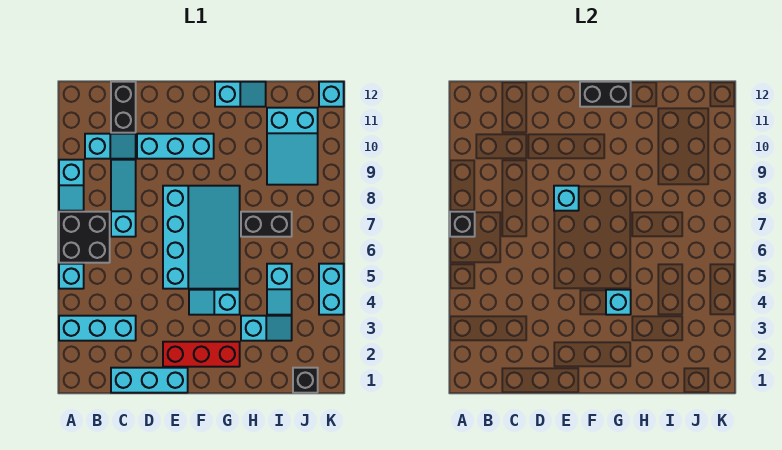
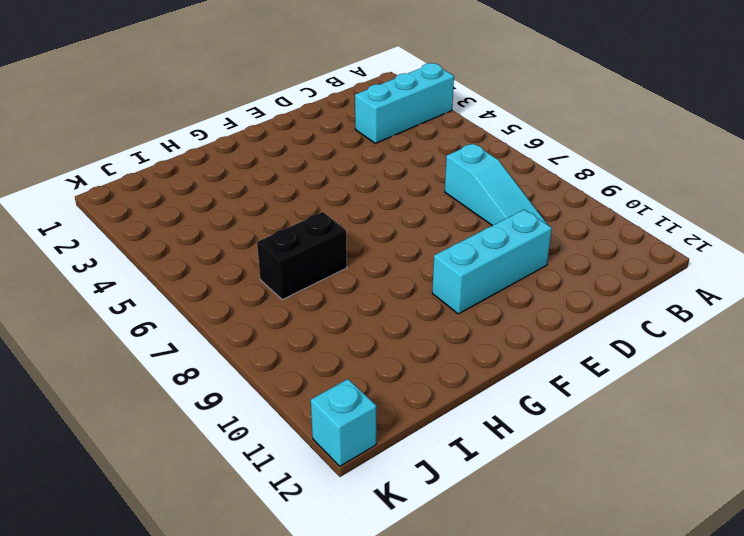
none -> cyan 1x1 brick [59,264,84,289]
none -> black 2x2 brick [59,212,110,263]
none -> cyan 1x2 slope [59,160,84,211]

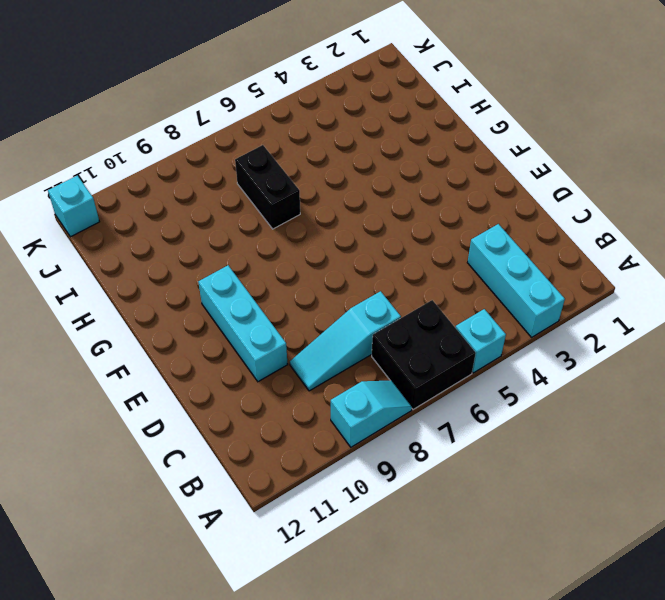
none -> cyan 1x2 slope [85,134,136,159]
none -> cyan 1x3 brick [111,368,188,393]
none -> black 1x2 brick [111,82,136,133]

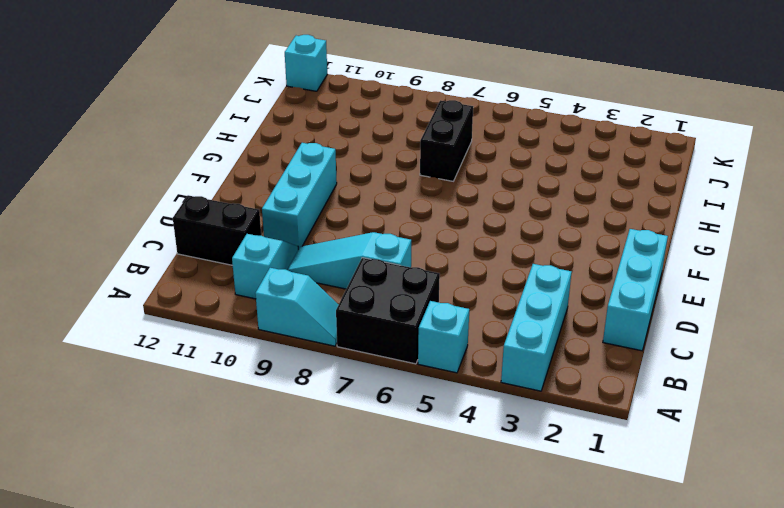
none -> red 1x3 brick [163,342,240,367]
none -> cyan 3x4 slope [163,186,240,289]
none -> cyan 1x2 slope [189,290,240,315]

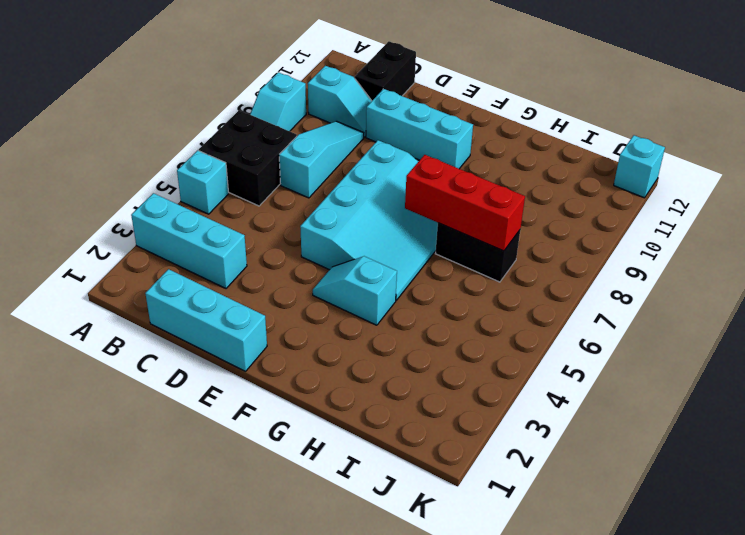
red 1x3 brick [405,155,525,251] -> red 1x3 brick moved to [163,342,240,367]
none -> cyan 1x2 slope [215,82,266,107]
none -> cyan 1x2 slope [241,316,292,341]
none -> cyan 1x2 slope [267,264,292,315]

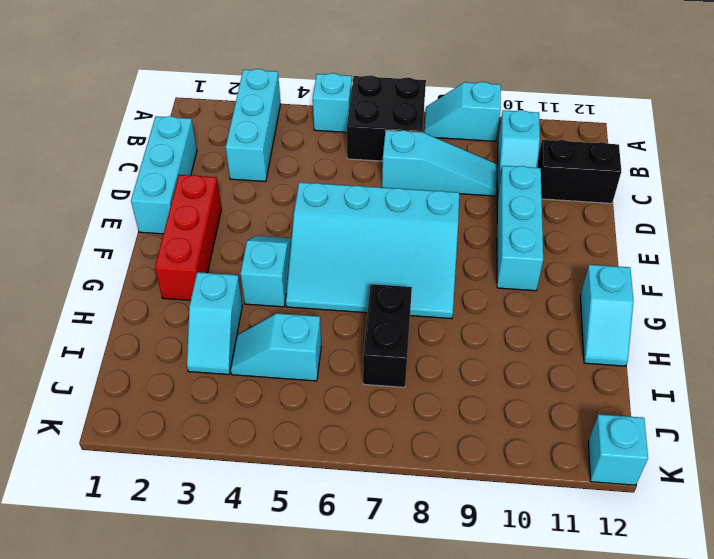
none -> cyan 2x3 slope [267,108,318,185]
none -> black 1x1 brick [293,368,318,393]
none -> cyan 1x2 brick [319,264,344,315]

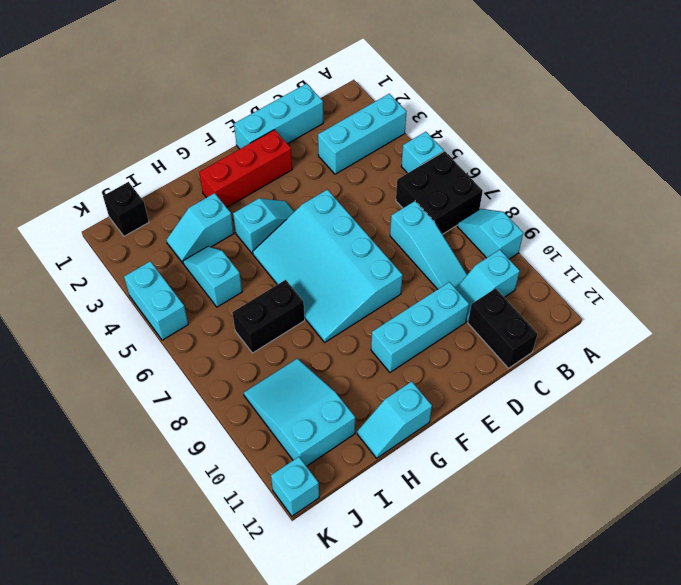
none -> black 1x1 brick [450,212,475,237]
none -> cyan 1x1 brick [554,186,579,211]
none -> black 1x2 brick [580,82,631,107]

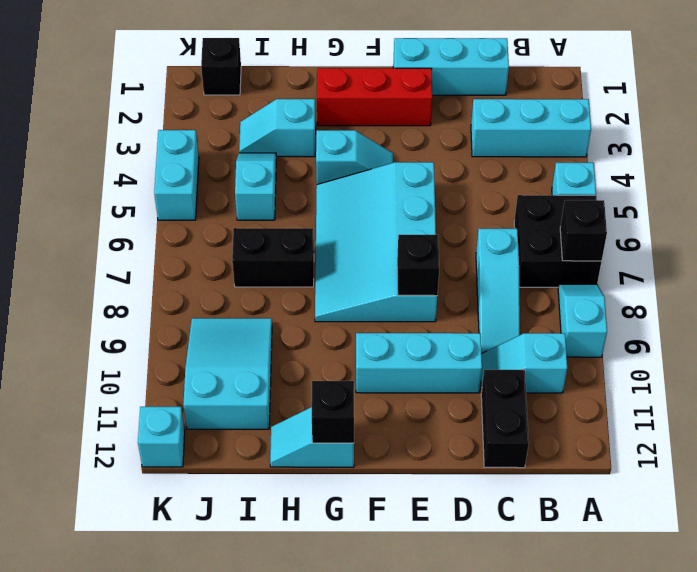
black 1x1 brick [397,235,439,296] -> cyan 1x1 brick [554,186,579,211]
black 1x1 brick [312,381,354,443] -> black 1x2 brick [580,82,631,107]
none -> cyan 1x1 brick [606,290,631,315]

